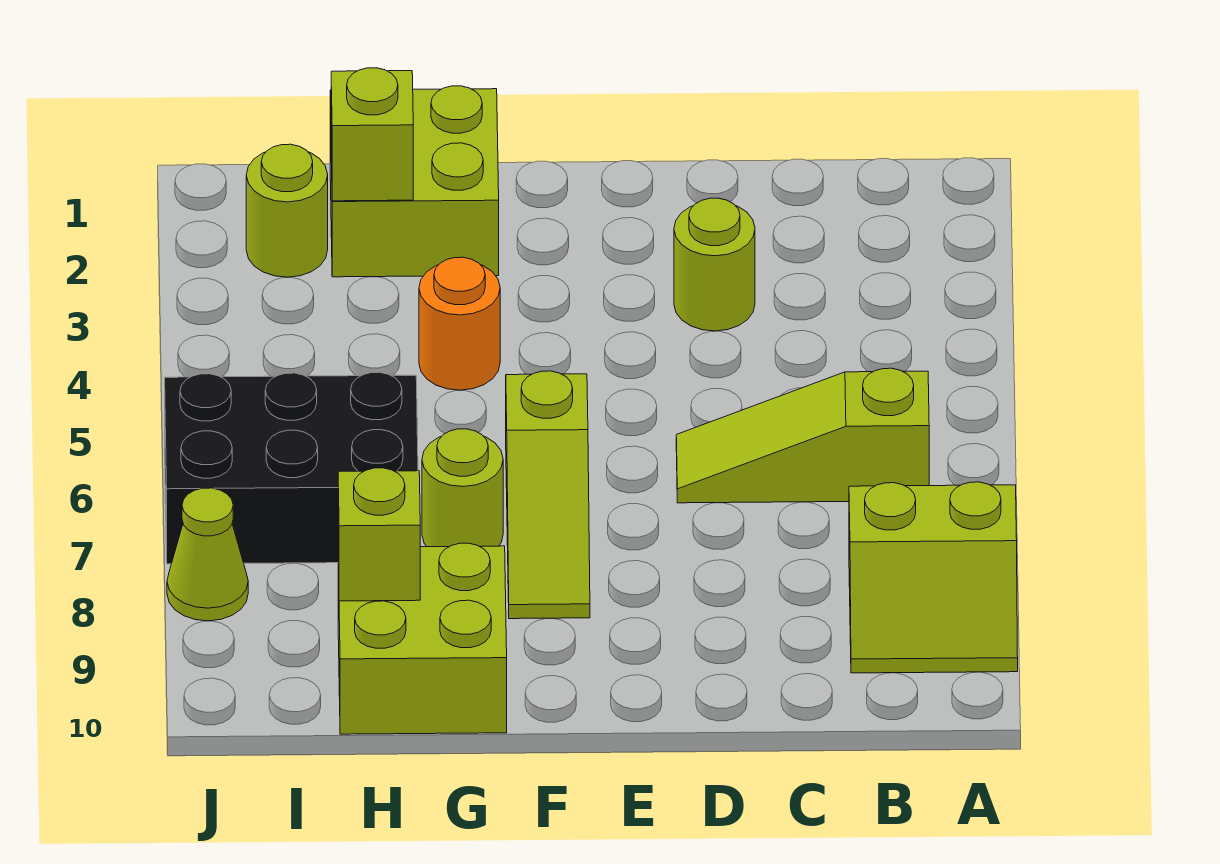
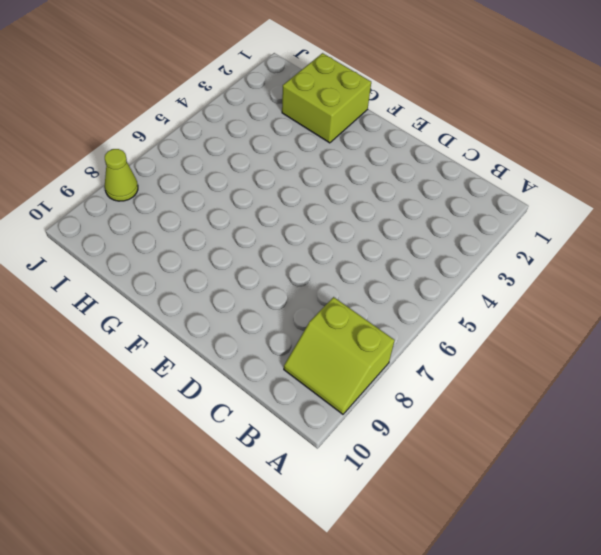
none -> lime 1x3 slope [676,368,929,503]
none -> lime 1x1 round brick [674,198,755,331]
none -> lime 1x3 slope [506,371,590,619]

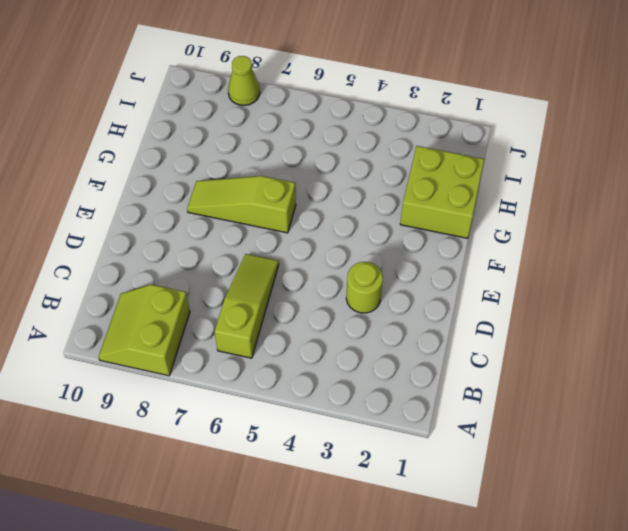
none -> orange 1x1 round brick [419,257,500,390]
none -> lime 1x1 round brick [422,429,503,547]
none -> lime 2x2 brick [338,543,507,734]

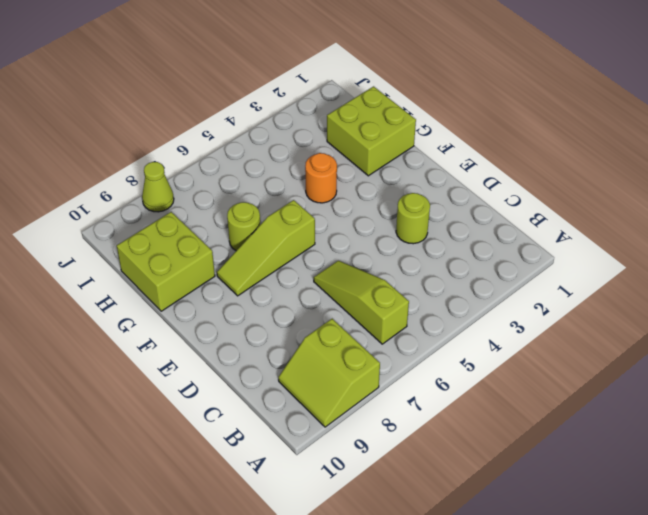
none -> black 2x3 brick [165,372,418,564]
none -> lime 1x1 round brick [246,144,328,277]
none -> lime 1x1 brick [331,68,413,201]

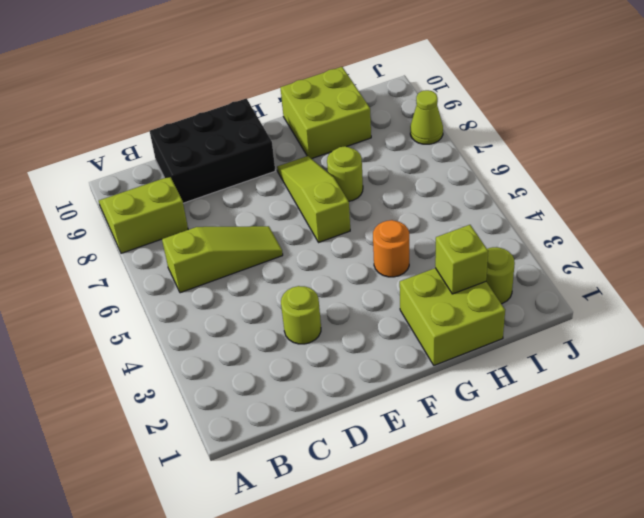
black 2x3 brick [150,98,275,203] -> black 2x3 brick moved to [165,372,418,564]
none -> lime 1x1 brick [338,468,420,601]

